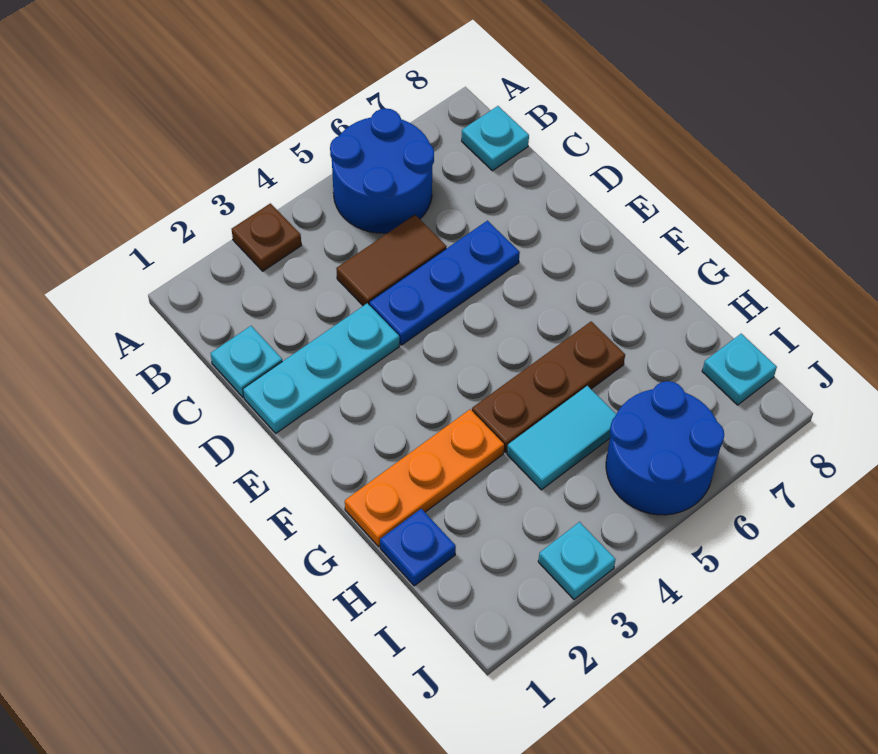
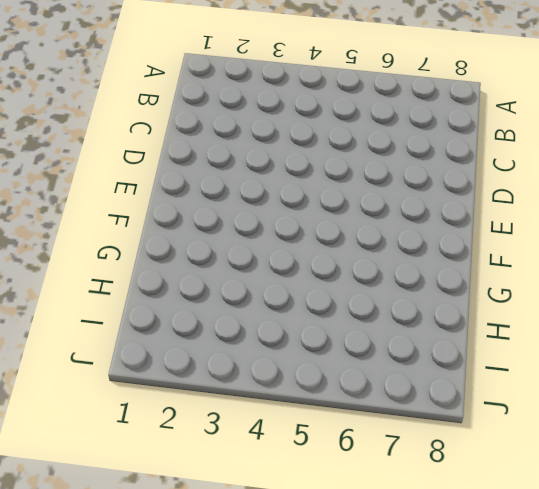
none -> brown 1x1 plate [232,203,301,271]
none -> blue 2x2 round brick [330,109,434,233]
none -> cyan 1x1 plate [462,106,529,171]

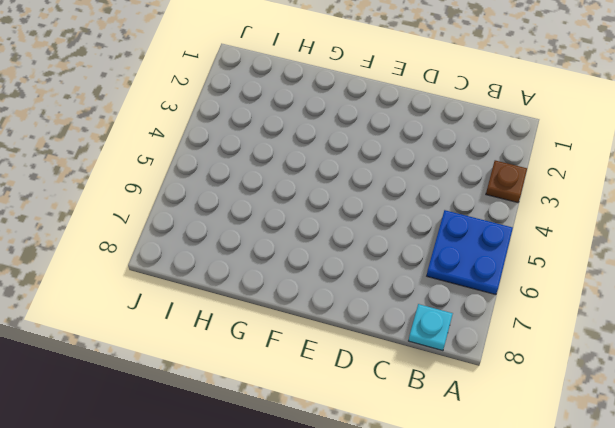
blue 2x2 plate [427,210,513,295] -> blue 2x2 round brick [330,109,434,233]
none -> cyan 1x1 plate [211,326,282,397]
none -> brown 1x2 tile [336,215,447,306]
none -> cyan 1x3 plate [243,303,399,433]

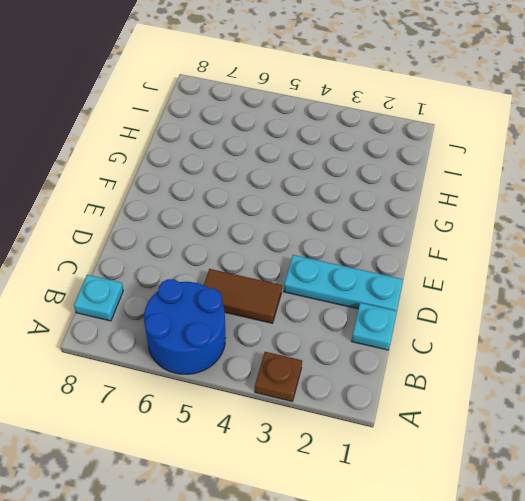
none -> blue 1x3 plate [369,221,520,345]
none -> orange 1x3 plate [345,409,504,547]
none -> brown 1x3 plate [472,322,625,452]

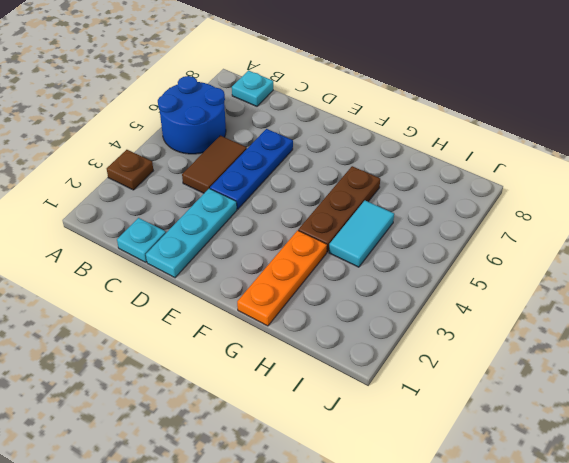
none -> blue 1x1 plate [380,509,456,586]
none -> blue 2x2 round brick [606,381,724,515]
none -> cyan 1x1 plate [702,334,777,405]

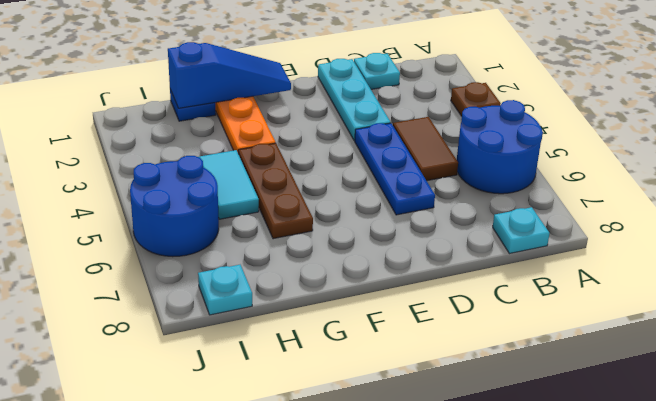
blue 1x3 slope [168,42,291,108] -> none
none -> cyan 1x1 plate [538,522,616,599]

